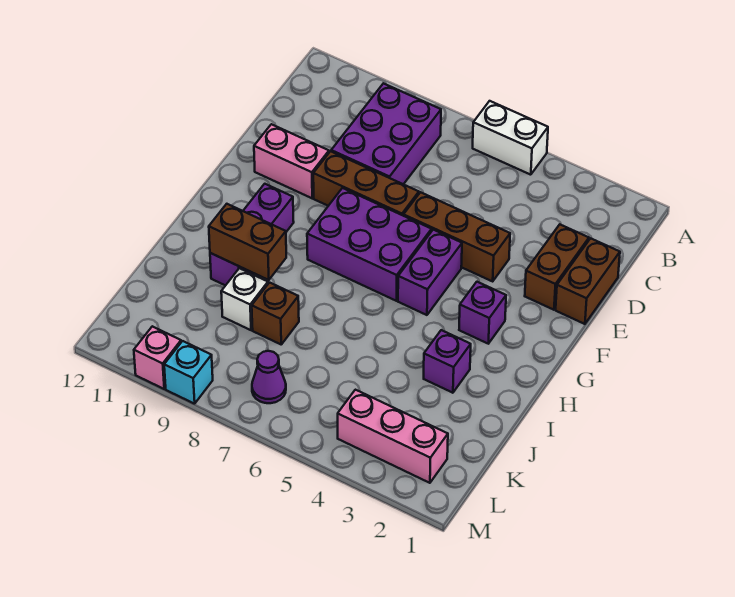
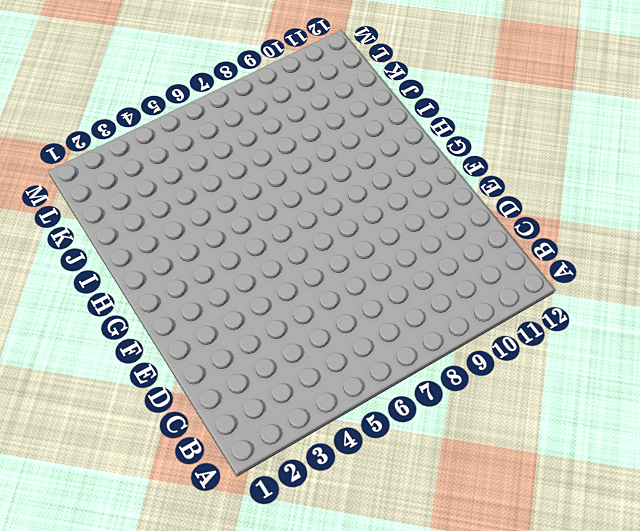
none -> white 1x2 brick [473,101,548,175]
none -> purple 2x3 brick [331,83,441,184]
none -> brown 1x2 brick [556,238,620,324]

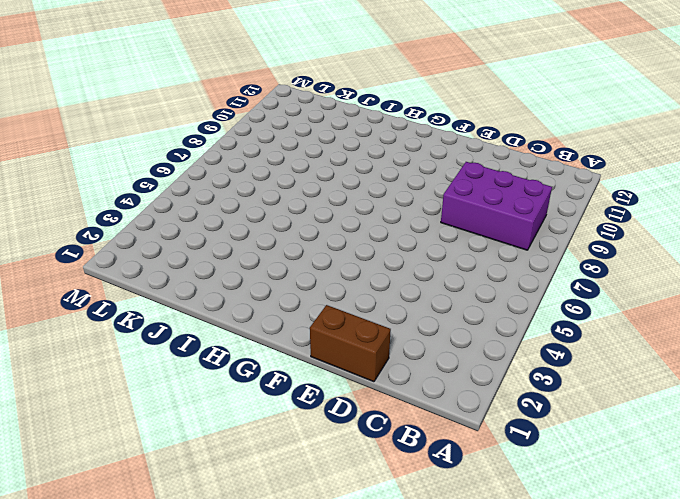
none -> white 1x2 brick [473,101,548,175]
none -> brown 1x2 brick [525,225,589,310]
none -> brown 1x3 brick [404,192,510,281]

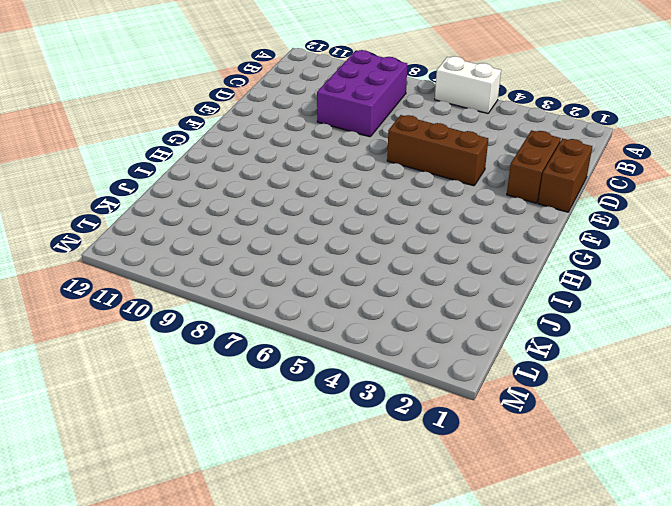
none -> brown 1x3 brick [313,151,419,216]
none -> pink 1x2 brick [254,124,329,198]
none -> purple 1x2 brick [398,230,462,315]

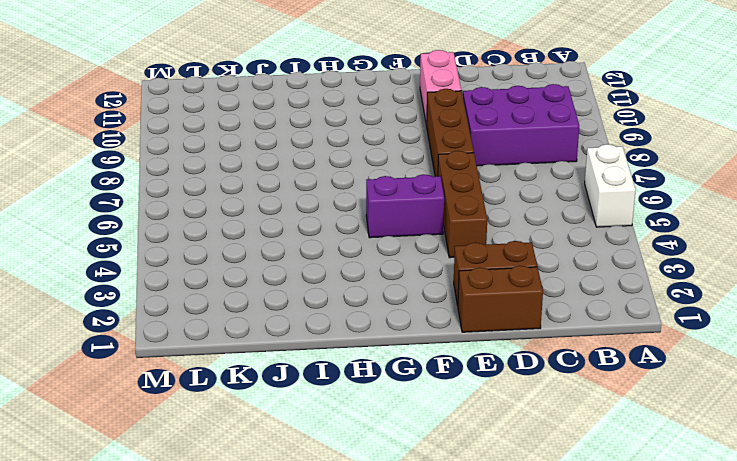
none -> purple 2x3 brick [307,188,432,301]
none -> purple 1x1 brick [459,282,506,344]
none -> purple 1x3 brick [210,184,294,286]

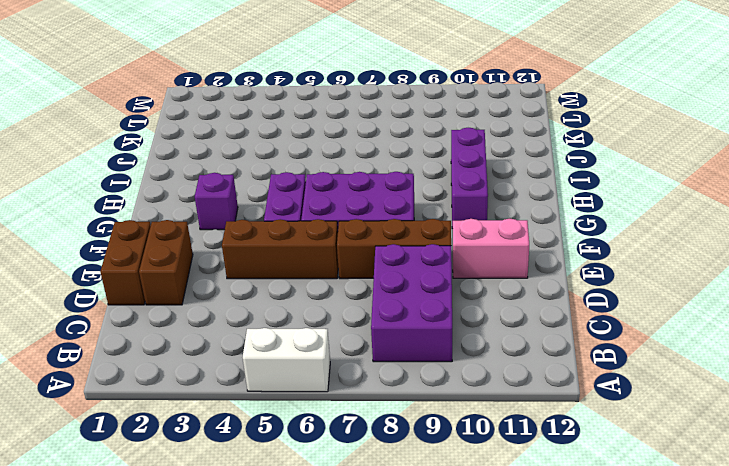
none -> purple 1x1 brick [424,330,471,393]
none -> brown 1x1 brick [252,283,299,344]
none -> white 1x1 brick [221,268,268,330]

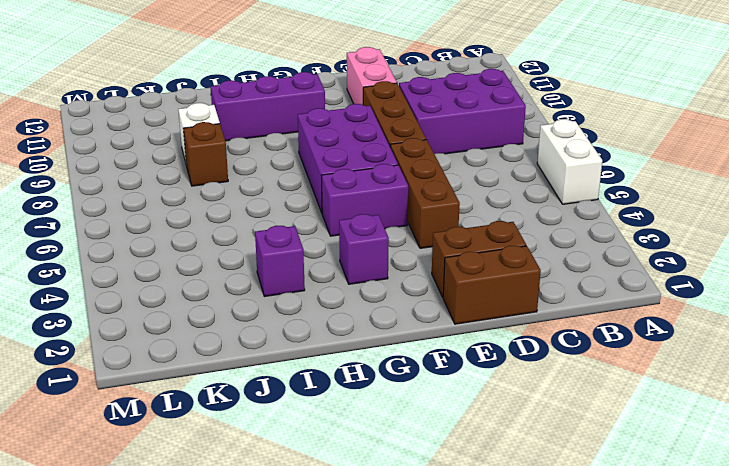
none -> pink 1x3 brick [338,390,448,483]
none -> purple 1x1 cone [252,351,286,403]
none -> cyan 1x1 brick [164,341,213,404]

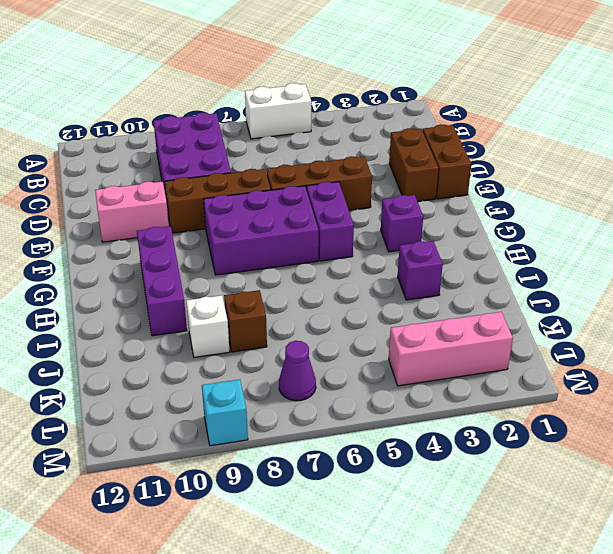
none -> pink 1x1 brick [134,326,181,389]
none -> brown 1x2 brick [209,204,286,280]

